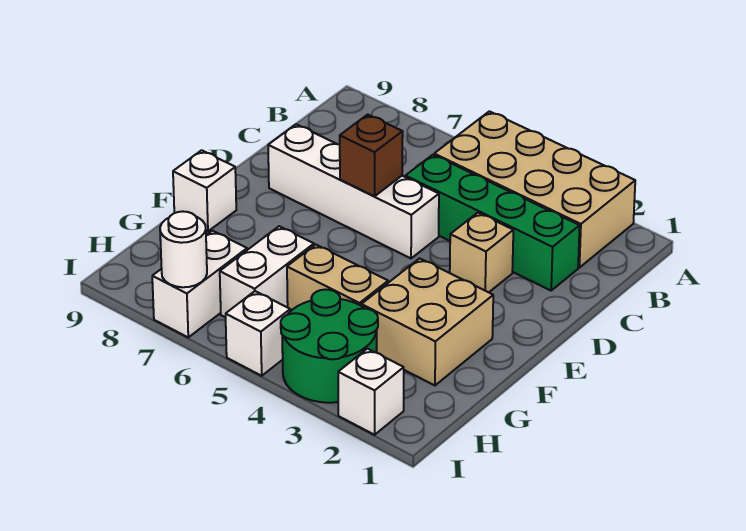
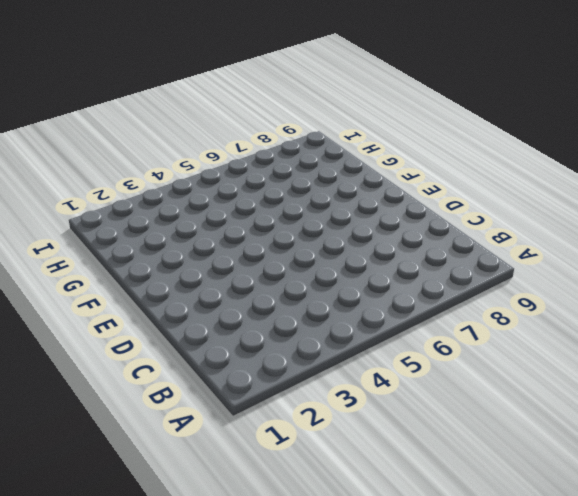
none -> tan 2x4 brick [434,111,635,268]
none -> green 1x4 brick [405,155,580,290]
none -> tan 1x1 brick [450,213,513,292]

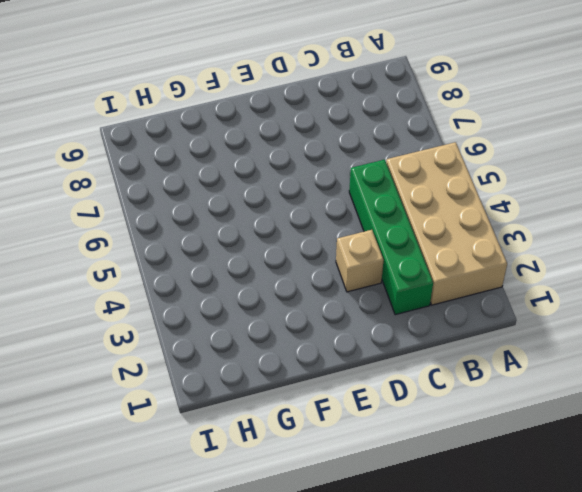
none -> white 1x4 brick [268,124,439,258]
none -> tan 2x2 brick [361,258,493,385]
none -> white 1x1 brick [173,150,236,231]

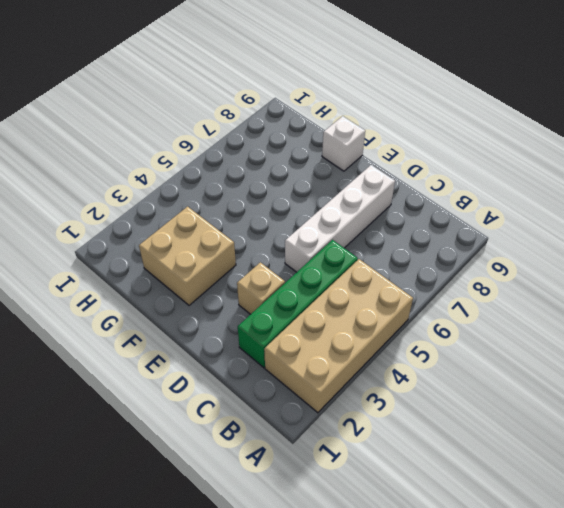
none -> tan 1x2 brick [287,245,388,311]
none -> white 1x2 brick [220,226,314,317]
none -> green 2x2 round brick [281,290,378,403]

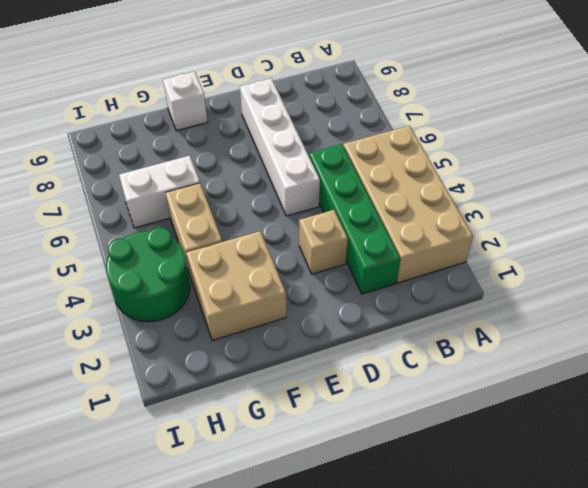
none -> white 1x2 brick [152,231,247,337]
none -> white 1x1 brick [338,349,404,435]
none -> white 1x1 brick [226,291,290,376]

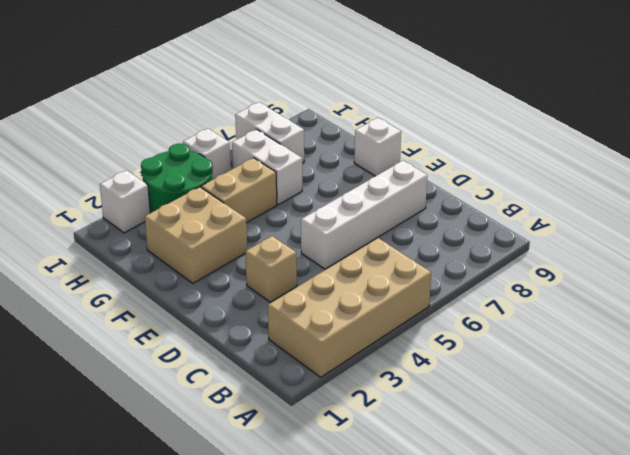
none -> green 1x4 brick [405,155,580,290]
none -> brown 1x1 brick [340,115,403,196]
none -> white 1x1 round brick [160,211,207,287]

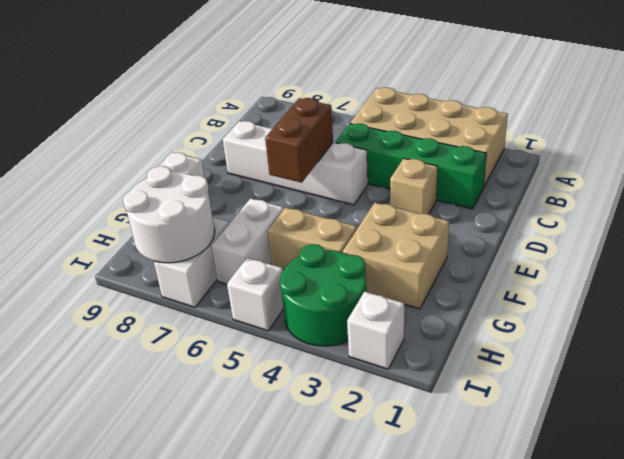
brown 1x2 brick [265,98,333,183] -> brown 1x1 brick [340,115,403,196]
white 2x2 round brick [123,166,215,263] -> white 1x1 round brick [160,211,207,287]

